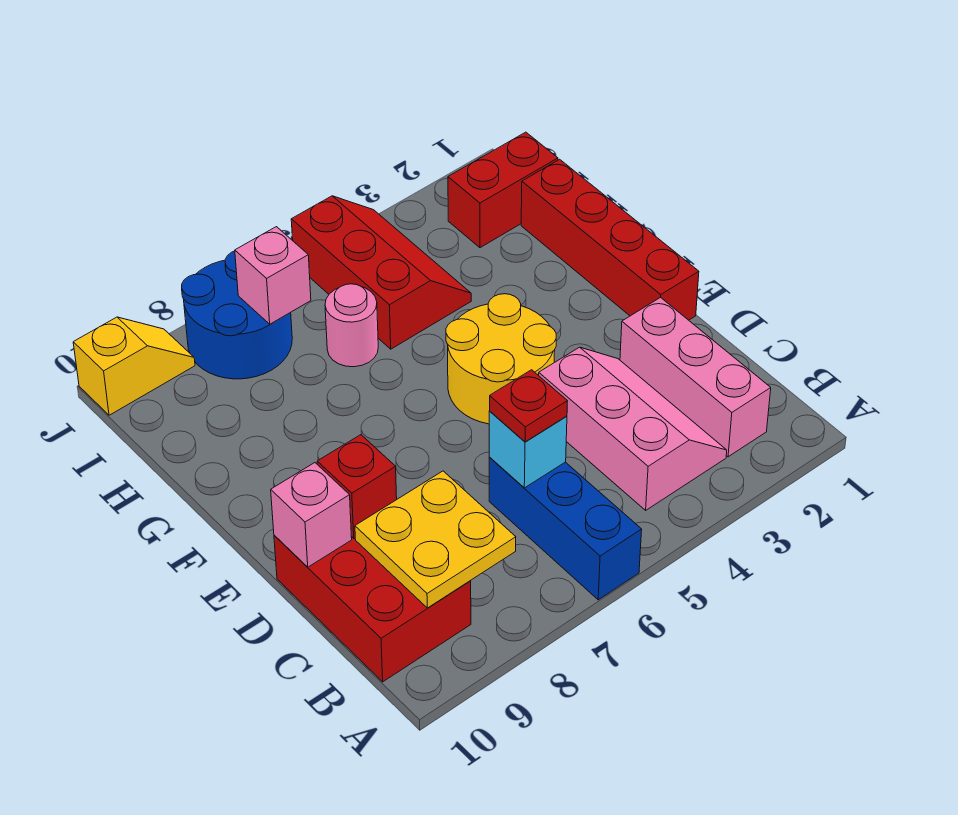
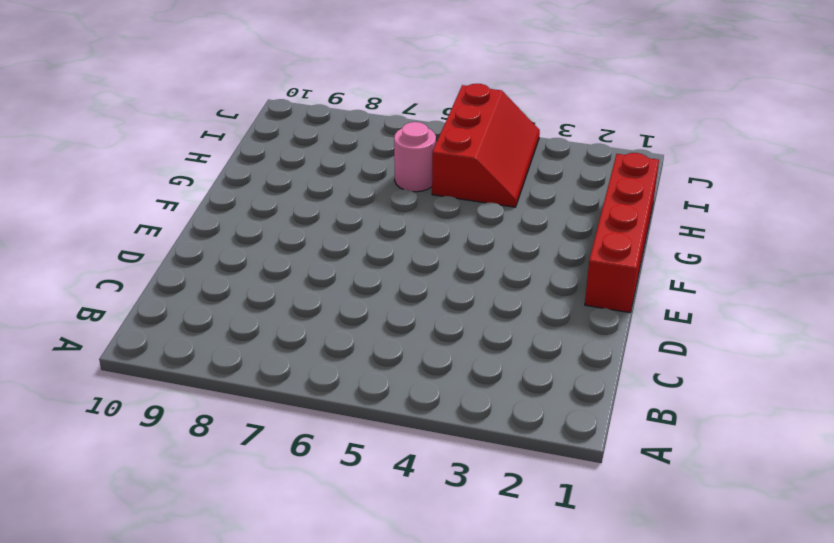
none -> blue 1x3 brick [489,457,642,600]
none -> pink 1x3 brick [620,297,771,457]
none -> pink 2x3 slope [539,347,727,510]

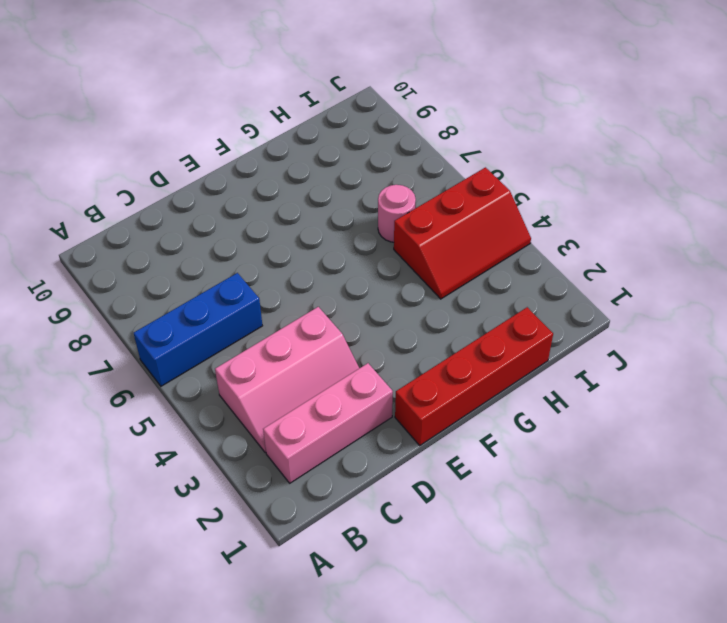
none -> red 2x3 brick [274,535,471,682]
none -> yellow 2x2 round brick [446,294,556,424]
none -> red 1x2 brick [448,132,558,248]

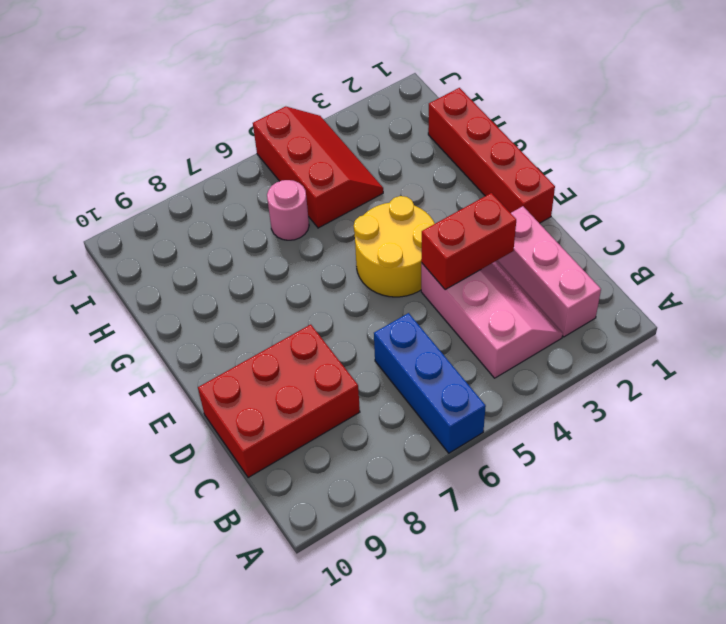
red 2x3 brick [198,325,360,478] -> red 2x3 brick turned to [274,535,471,682]
red 1x2 brick [421,193,516,290] -> red 1x2 brick moved to [448,132,558,248]
none -> blue 2x2 round brick [182,251,292,379]
none -> yellow 1x2 slope [73,317,195,415]
none -> yellow 2x2 plate [355,471,516,608]

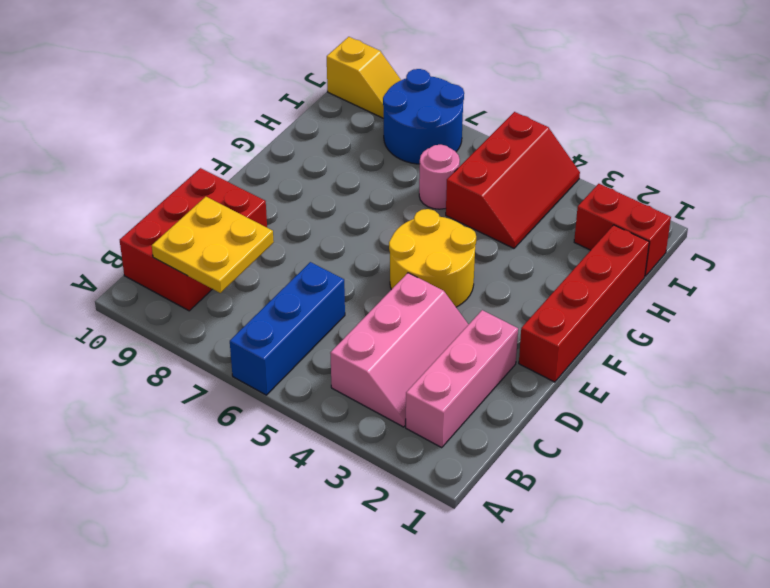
none -> cyan 1x1 brick [489,411,567,488]
none -> red 1x1 brick [317,435,397,538]
none -> pink 1x1 brick [271,463,352,567]

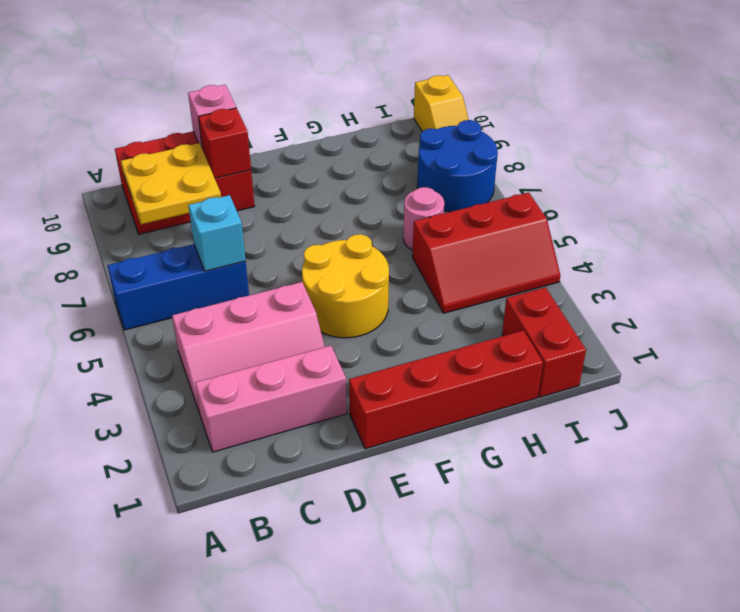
none -> pink 1x1 brick [235,227,311,324]
none -> red 1x1 plate [489,370,568,442]

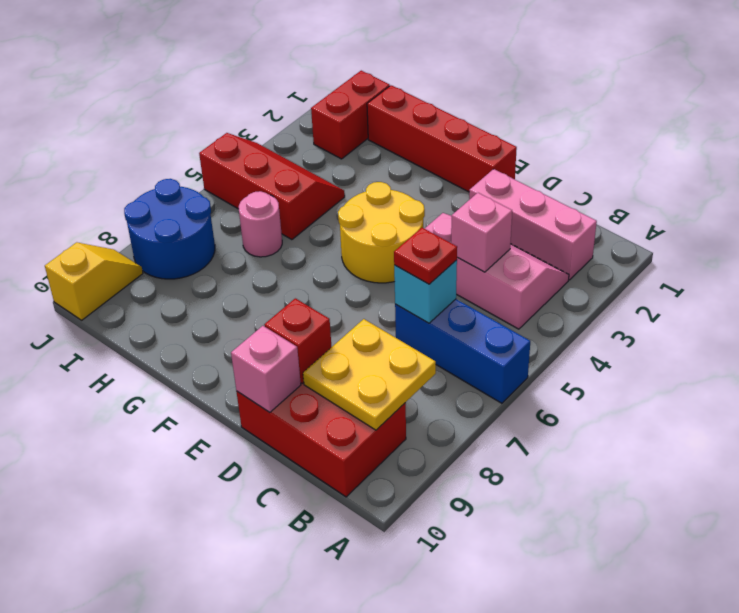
pink 1x1 brick [451,193,512,272] -> pink 1x1 brick moved to [235,227,311,324]

